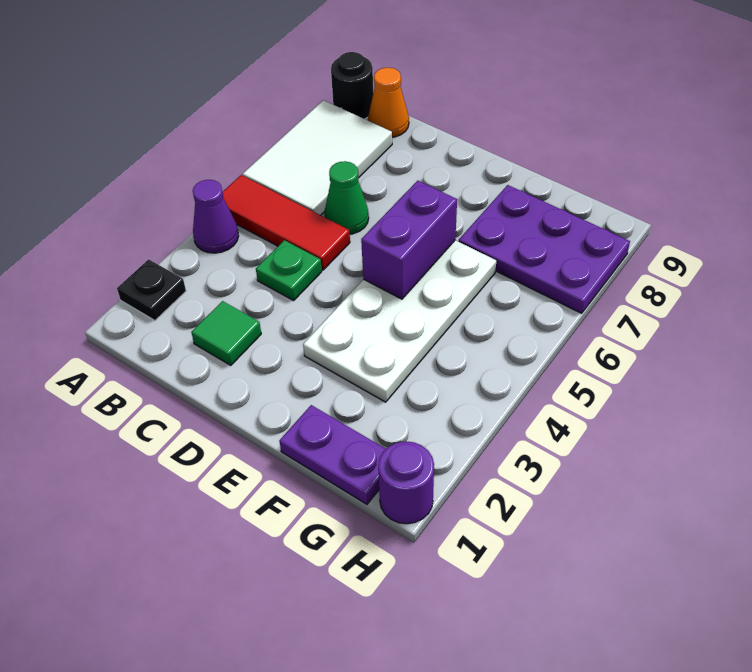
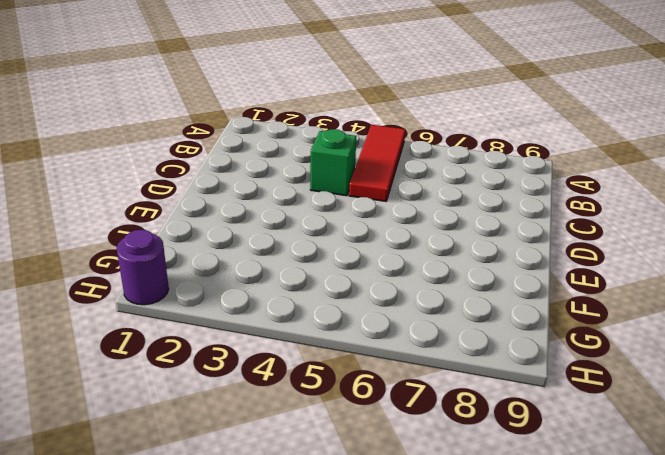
green 1x1 brick [310,129,356,196] -> green 1x1 plate [256,240,322,300]
none -> black 1x1 plate [117,259,186,320]
none -> purple 1x1 cone [193,180,239,253]
none -> white 2x3 tile [243,100,392,215]

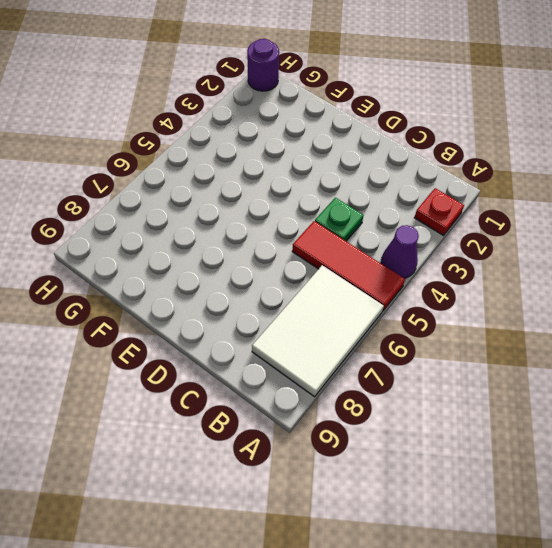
red 1x1 plate [414,188,464,235] -> black 1x1 plate [117,259,186,320]
none -> black 1x1 round brick [331,52,373,119]
none -> orange 1x1 cone [368,68,409,137]
none -> green 1x1 tile [191,301,261,365]

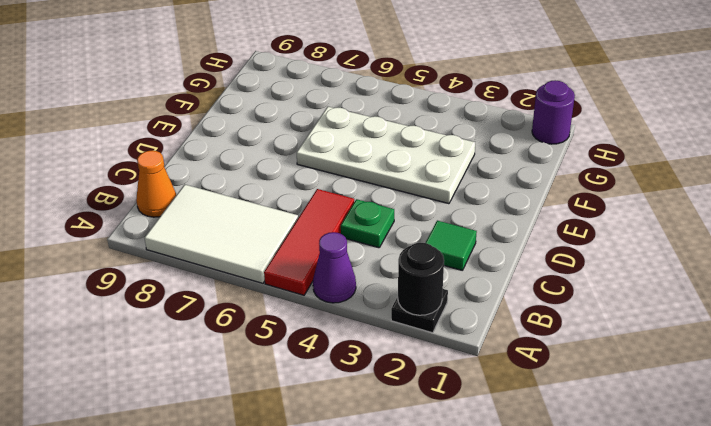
black 1x1 round brick [398,243,444,315] -> black 1x1 round brick moved to [331,52,373,119]
none -> green 1x1 cone [324,161,369,234]
none -> purple 1x2 plate [279,405,386,504]
none -> purple 2x3 plate [458,185,630,313]

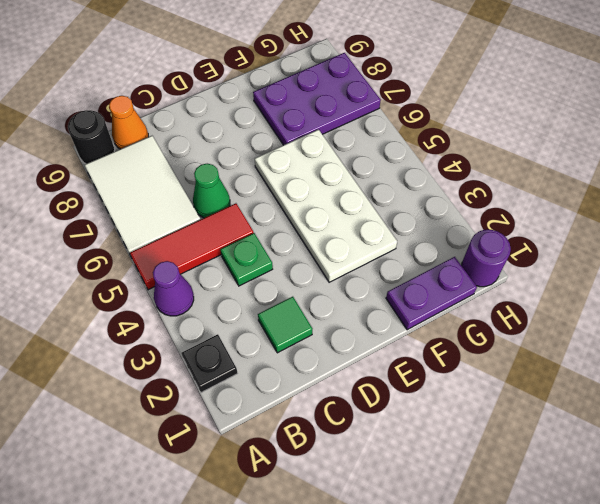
none -> purple 1x2 brick [361,181,457,299]

